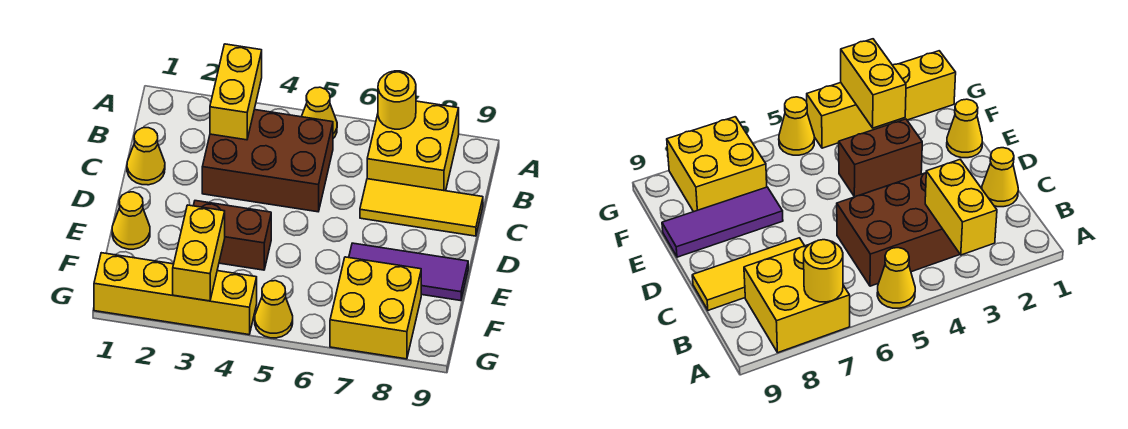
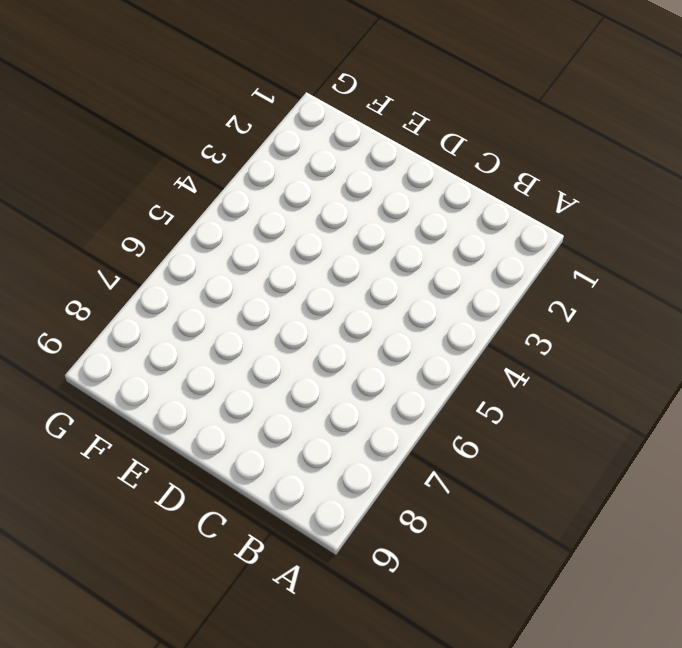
none -> yellow 1x1 cone [302,87,337,138]
none -> yellow 2x2 brick [367,101,459,191]
none -> brown 2x3 brick [202,110,333,212]

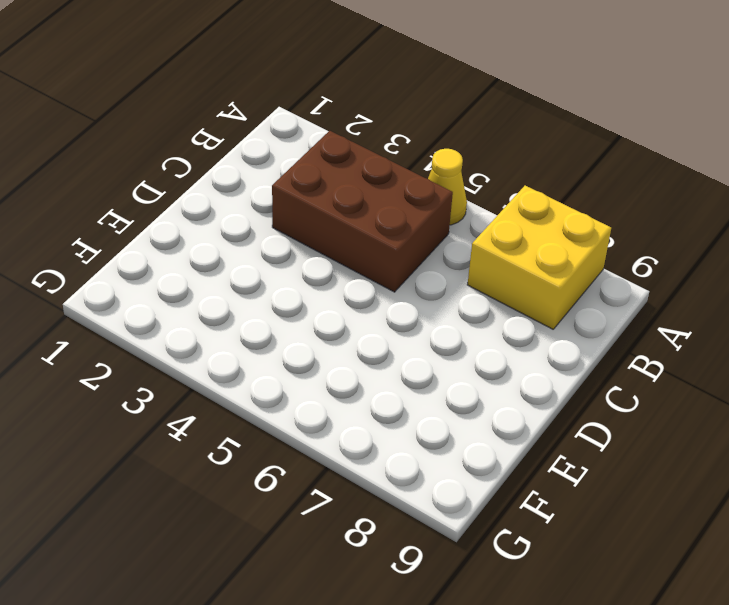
none -> yellow 1x1 cone [127,128,165,185]
none -> yellow 1x3 tile [360,179,483,236]
none -> yellow 1x1 cone [112,192,150,249]

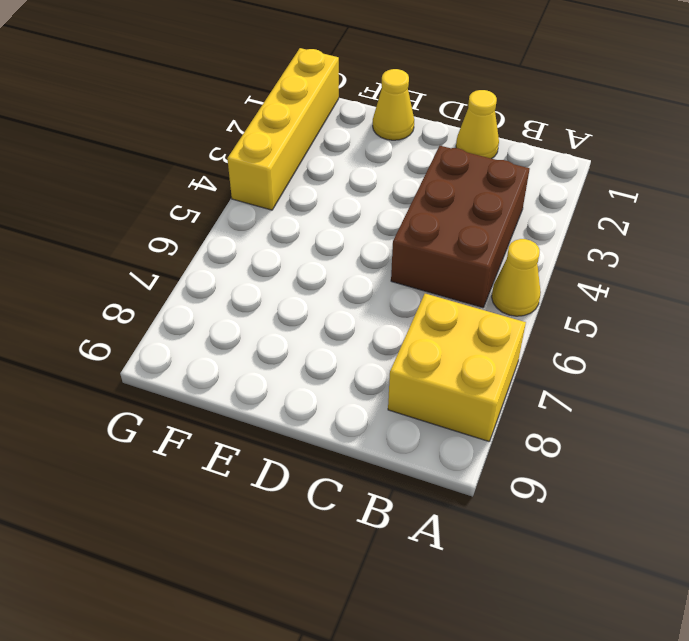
none -> yellow 1x3 tile [360,179,483,236]
none -> brown 1x2 brick [193,201,271,270]
none -> purple 1x3 tile [349,243,468,301]

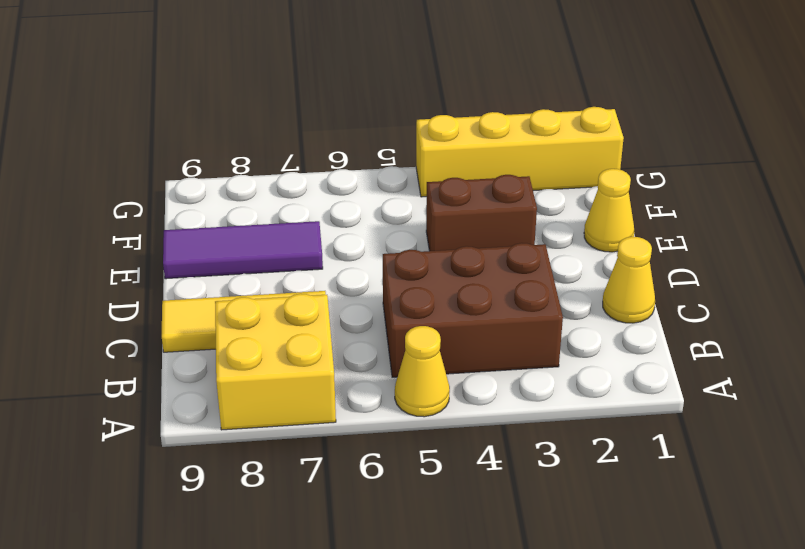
none -> yellow 2x2 brick [330,257,421,359]
none -> yellow 1x1 cone [255,281,293,338]
none -> yellow 1x2 brick [210,44,262,140]

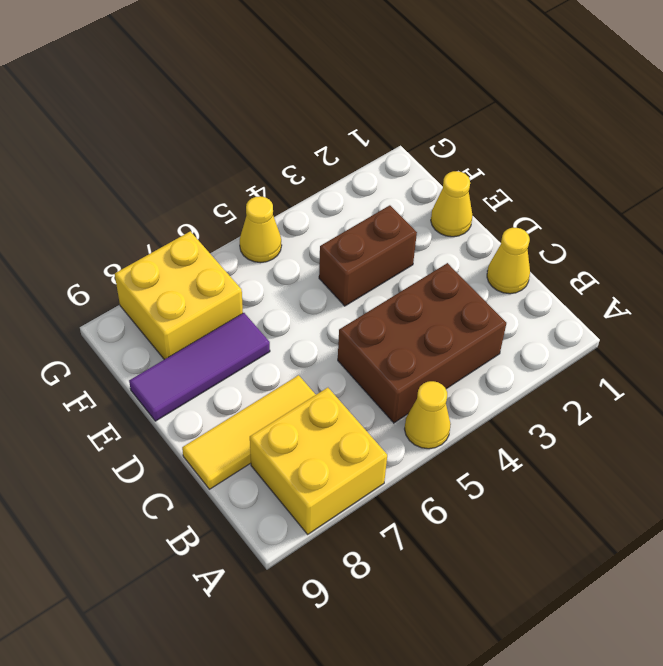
none -> yellow 1x4 brick [94,253,257,335]
none -> yellow 1x2 brick [210,44,262,140]
none -> yellow 1x1 round brick [378,71,416,129]

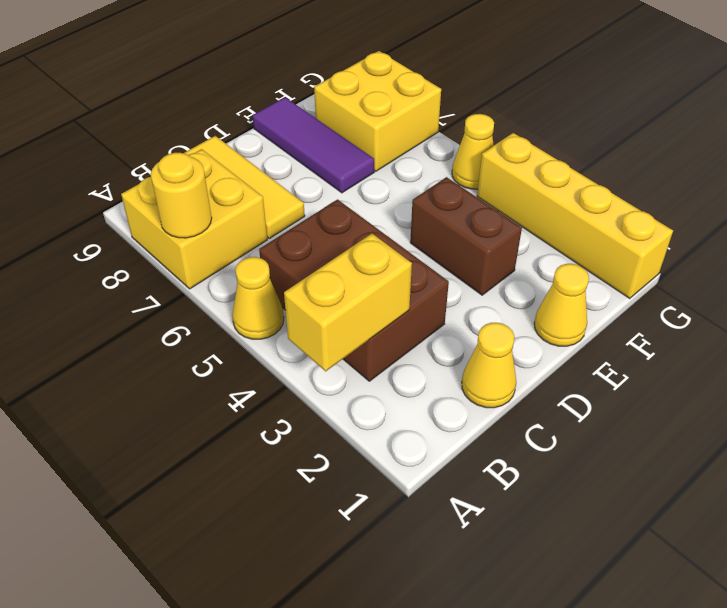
none -> yellow 1x2 brick [173,205,225,301]

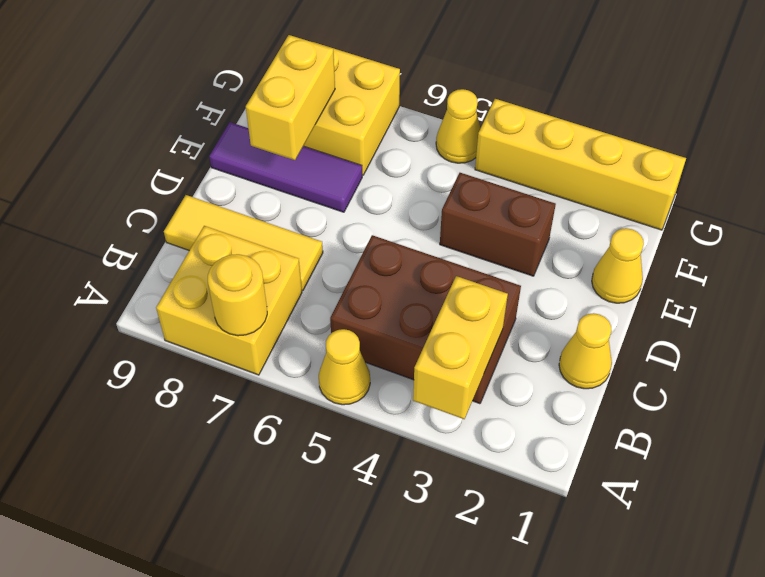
yellow 1x2 brick [246,35,335,160] -> yellow 1x2 brick moved to [173,205,225,301]

